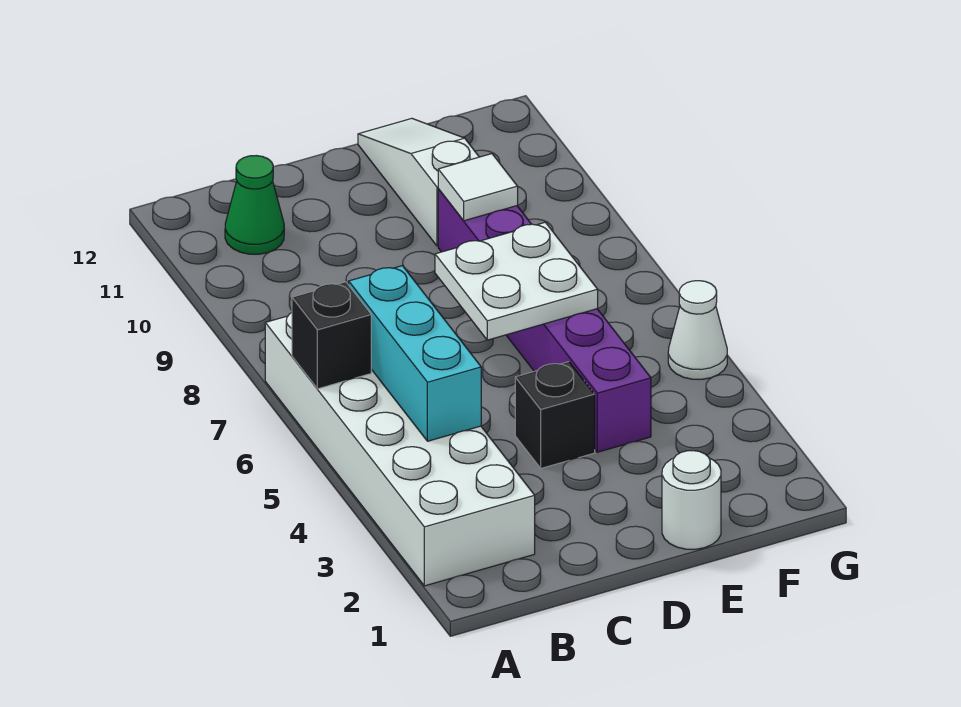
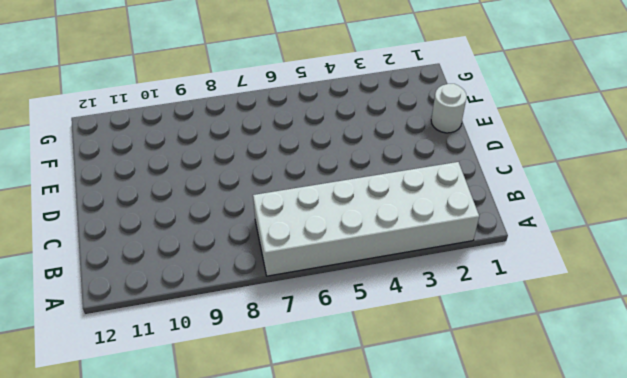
none -> green 1x1 cone [225,156,284,254]
none -> black 1x1 brick [515,362,595,468]

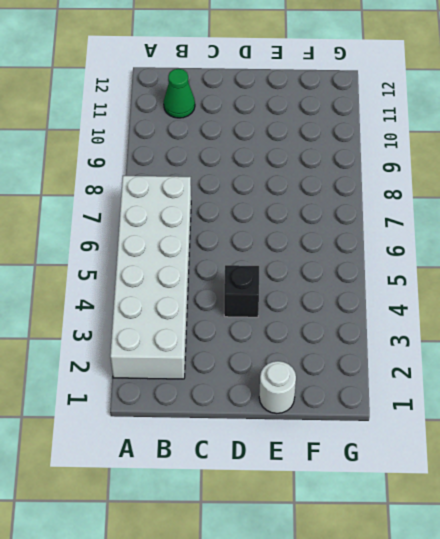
none -> purple 1x6 brick [438,189,651,452]
none -> white 1x3 slope [358,118,479,246]

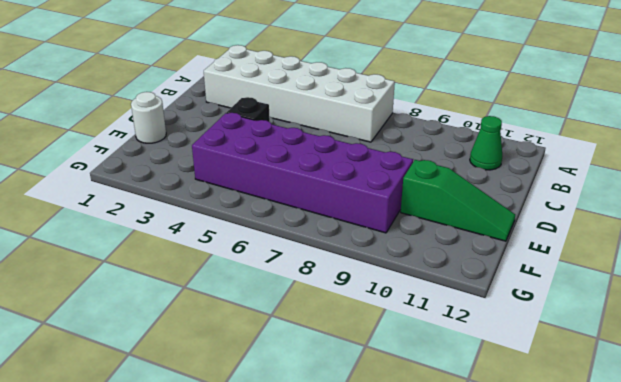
purple 2x6 brick [192,113,413,233] -> purple 1x6 brick [438,189,651,452]
green 1x3 slope [401,160,515,241] -> white 1x3 slope [358,118,479,246]
none -> white 1x1 cone [668,281,727,379]
none -> black 1x1 brick [292,282,371,389]

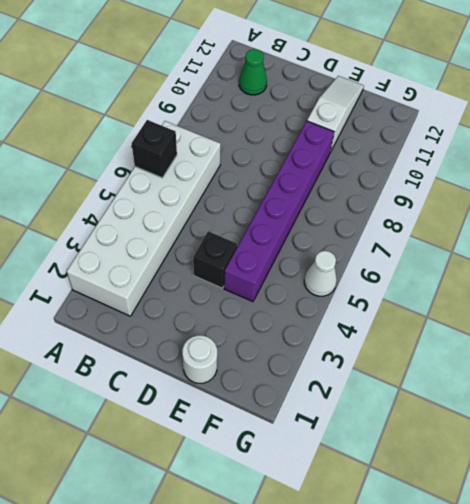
none -> cyan 1x3 brick [349,266,481,441]
none -> white 2x2 plate [435,222,598,340]

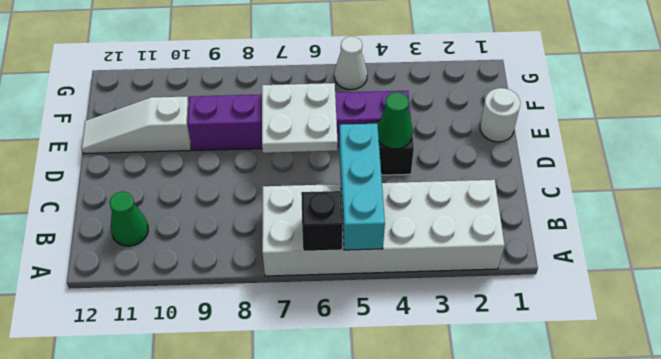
cyan 1x3 brick [339,123,385,250] -> cyan 1x3 brick turned to [349,266,481,441]
green 1x1 cone [378,92,413,149] -> none
none -> white 1x1 tile [438,154,518,221]

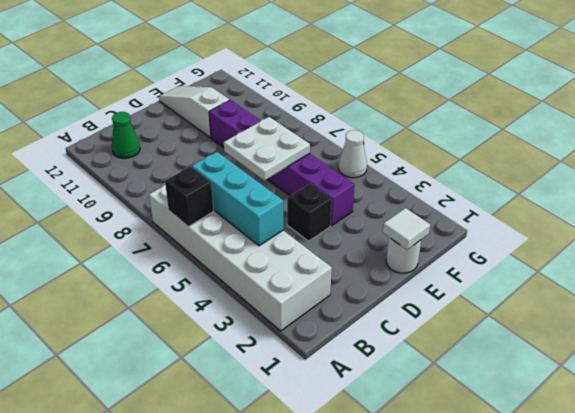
white 1x1 tile [383,208,430,250] -> white 1x1 tile moved to [438,154,518,221]

